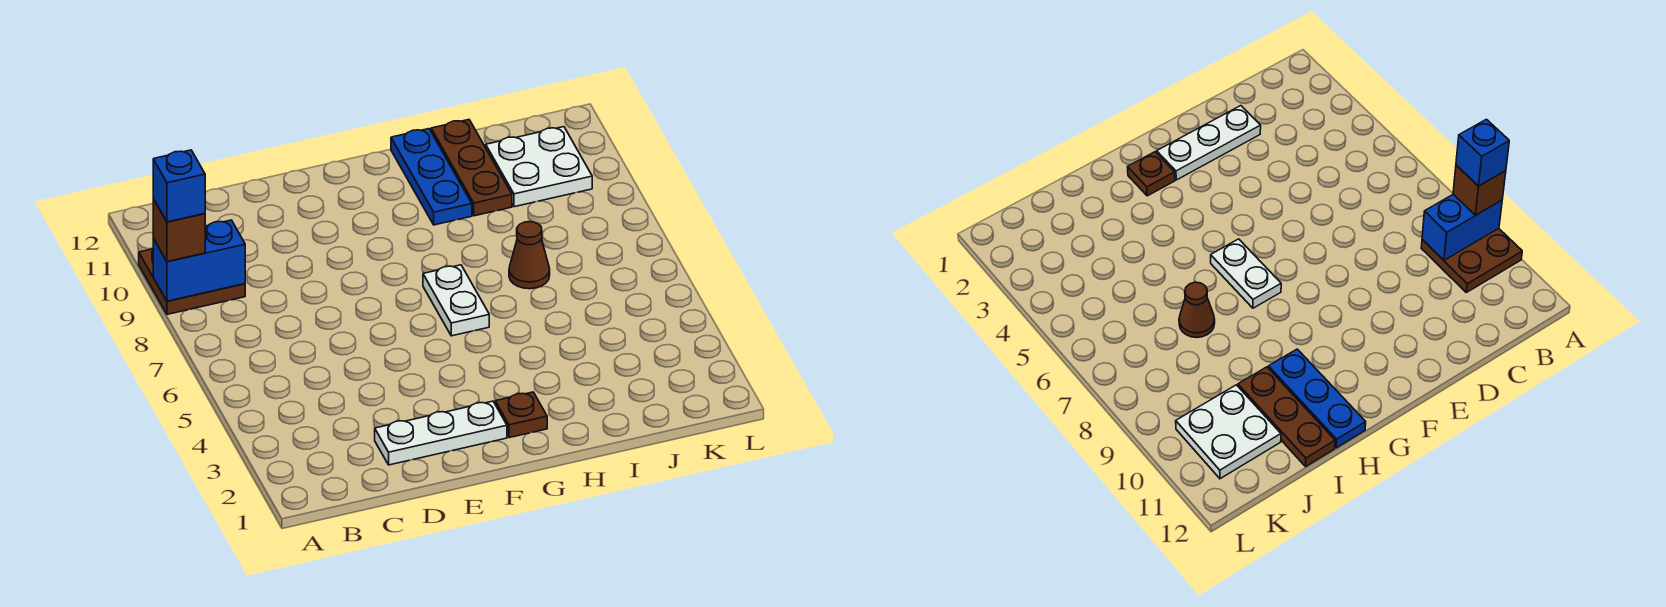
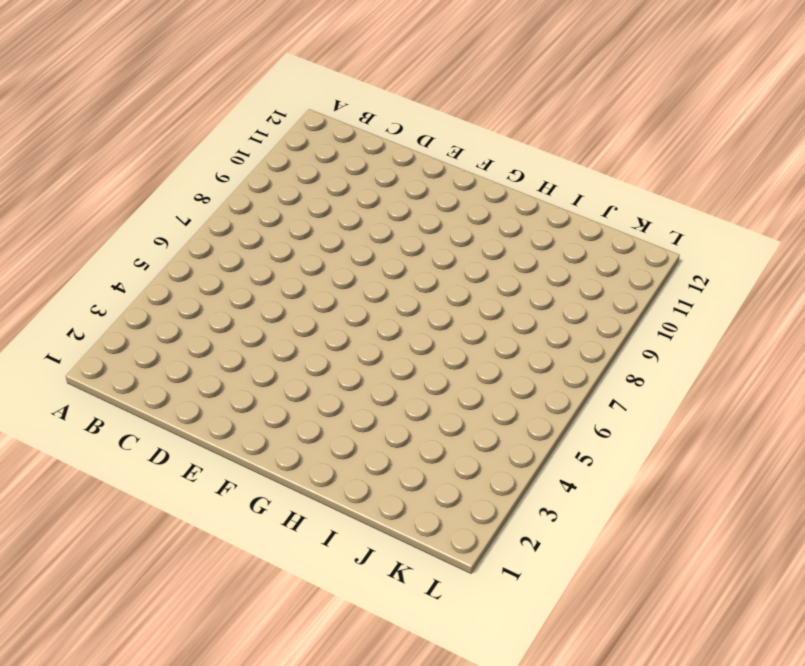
none -> brown 2x2 plate [139,249,245,314]
none -> white 1x3 plate [375,401,507,465]

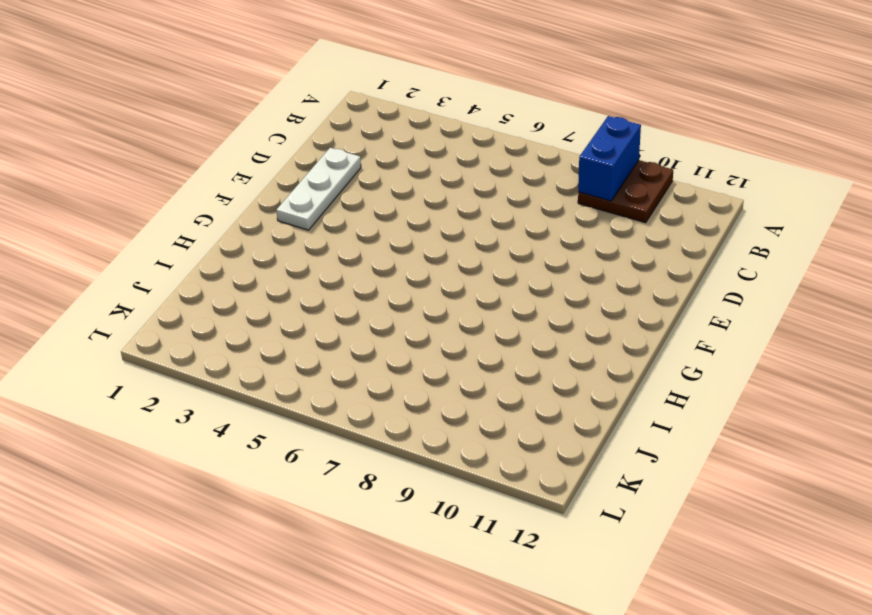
none -> brown 1x1 plate [495,392,547,438]
none -> white 1x2 plate [423,265,489,336]

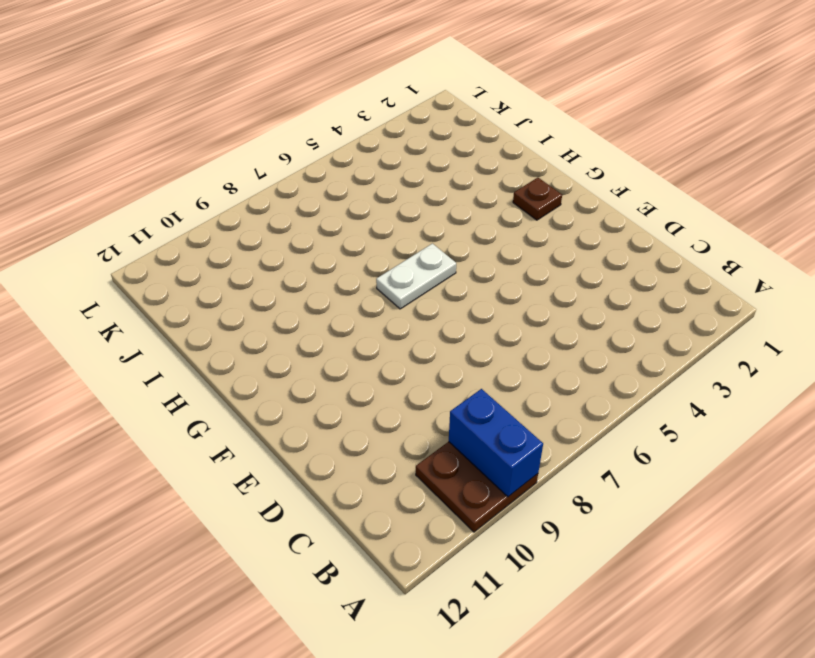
none -> white 1x3 plate [375,401,507,465]
none -> blue 1x3 plate [391,129,472,225]

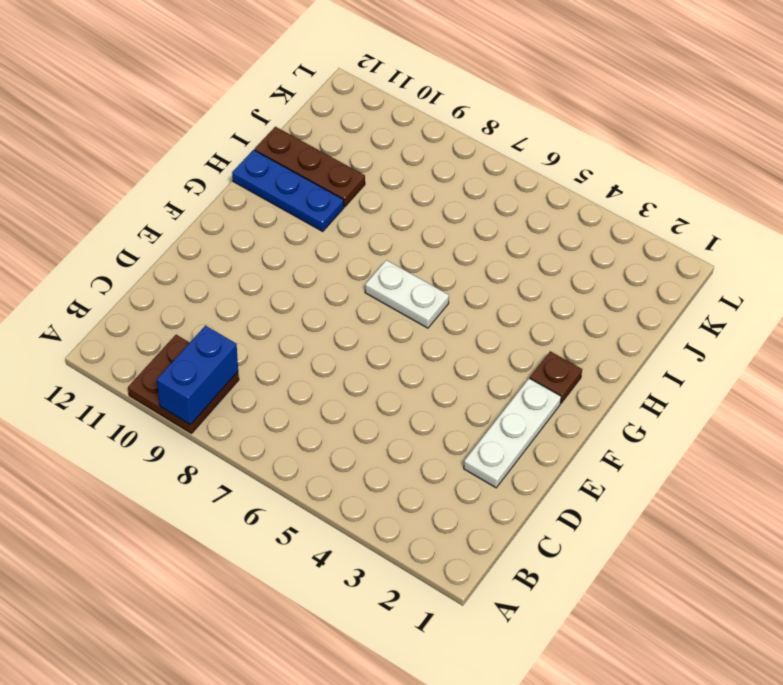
none -> brown 1x1 cone [509,222,550,289]
none -> white 2x2 plate [486,127,592,207]

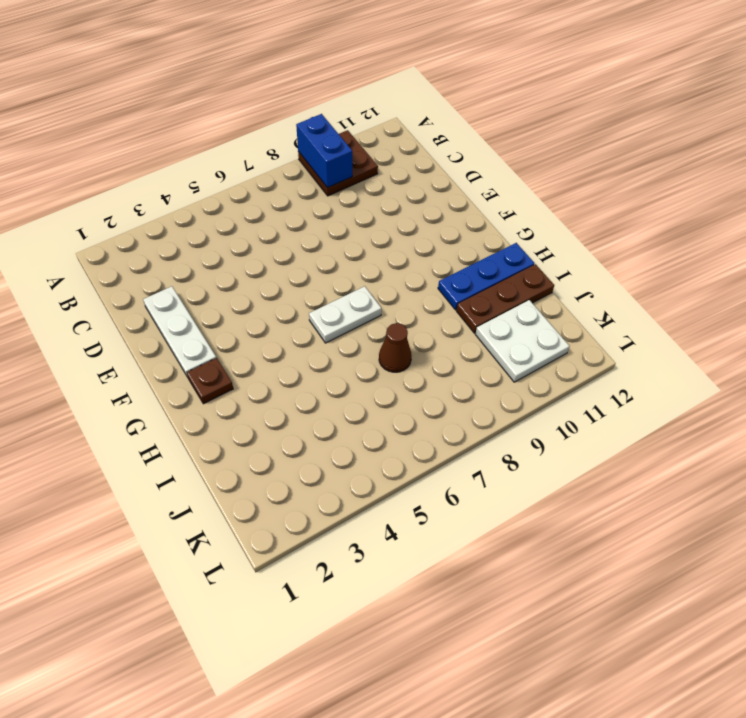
none -> brown 1x1 brick [153,199,205,262]
none -> blue 1x1 brick [153,150,205,222]

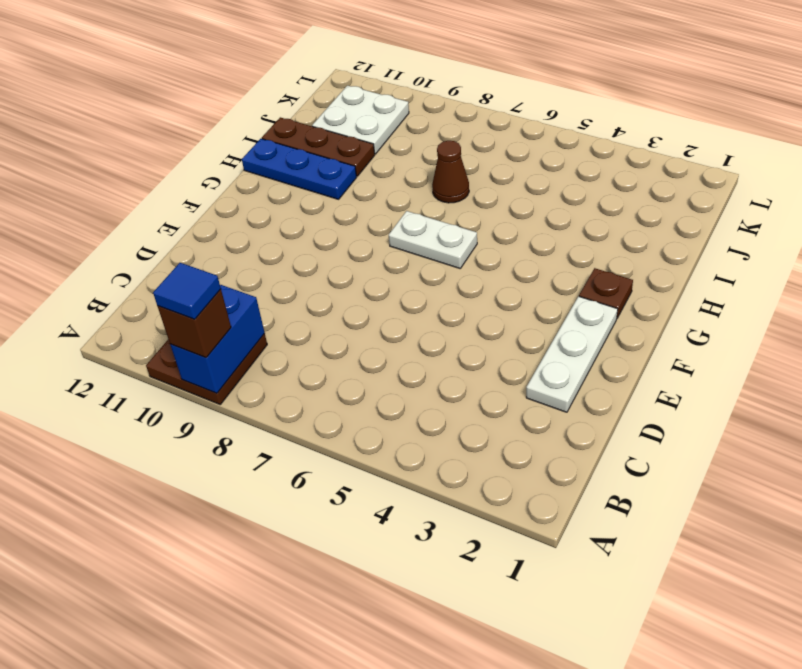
blue 1x1 tile [153,263,221,319] -> blue 1x1 brick [153,150,205,222]

